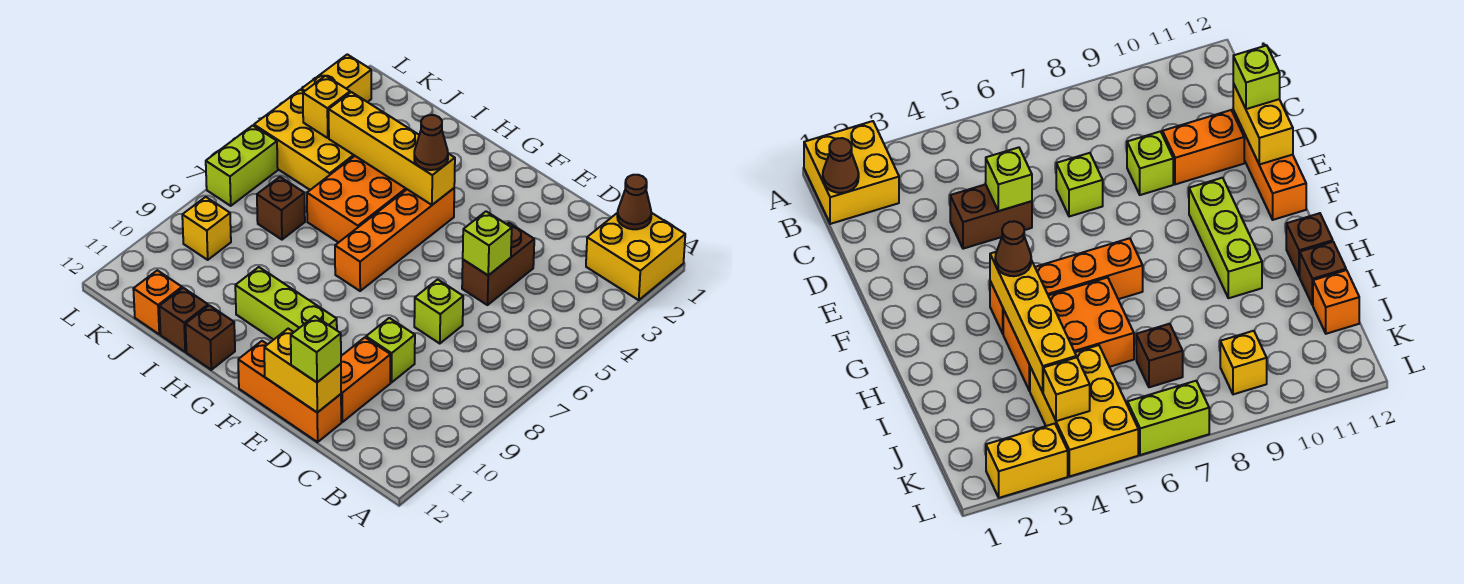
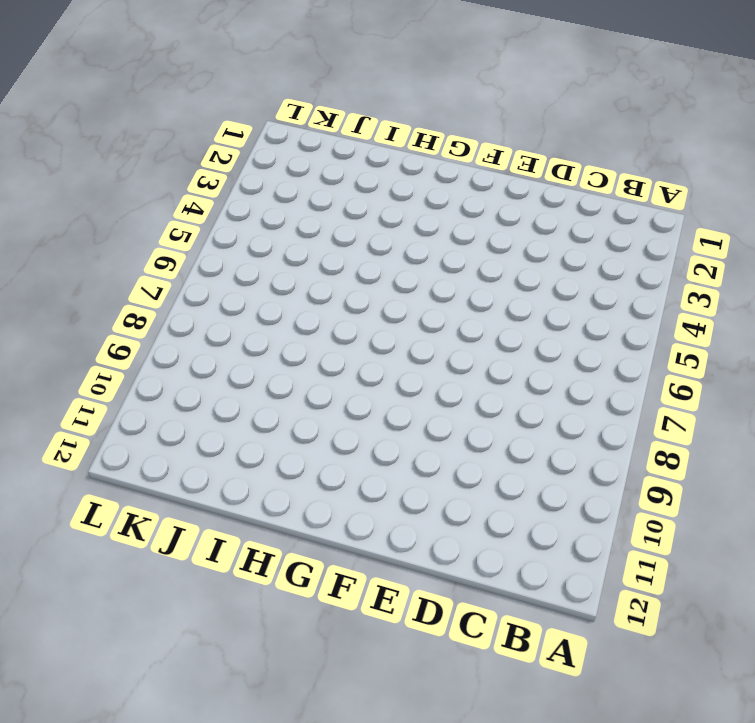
none -> yellow 2x2 brick [586,213,685,300]
none -> brown 1x2 brick [462,223,534,305]
none -> lime 1x1 brick [414,279,463,344]

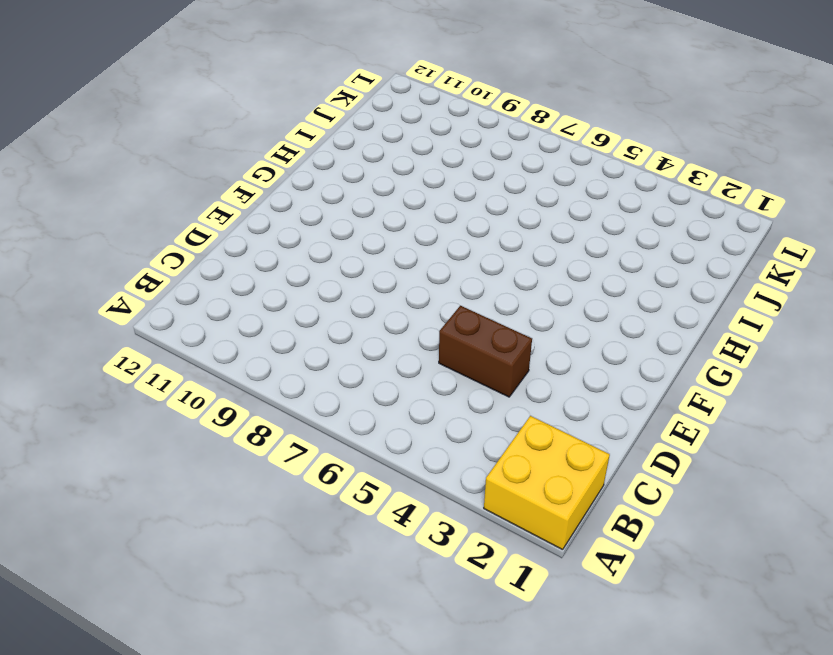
none -> lime 1x1 brick [414,279,463,344]
none -> lime 1x1 brick [366,318,415,383]
none -> orange 1x2 brick [341,338,390,422]

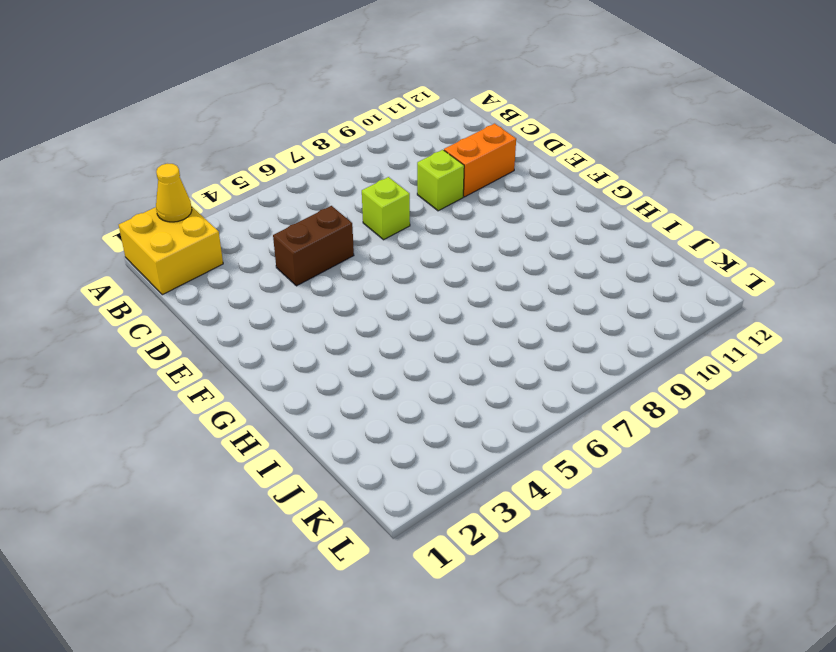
yellow 1x1 cone [156,164,192,222] -> none
none -> orange 1x3 brick [238,341,341,442]
none -> lime 1x3 brick [235,267,337,340]
none -> orange 1x4 brick [335,188,454,291]

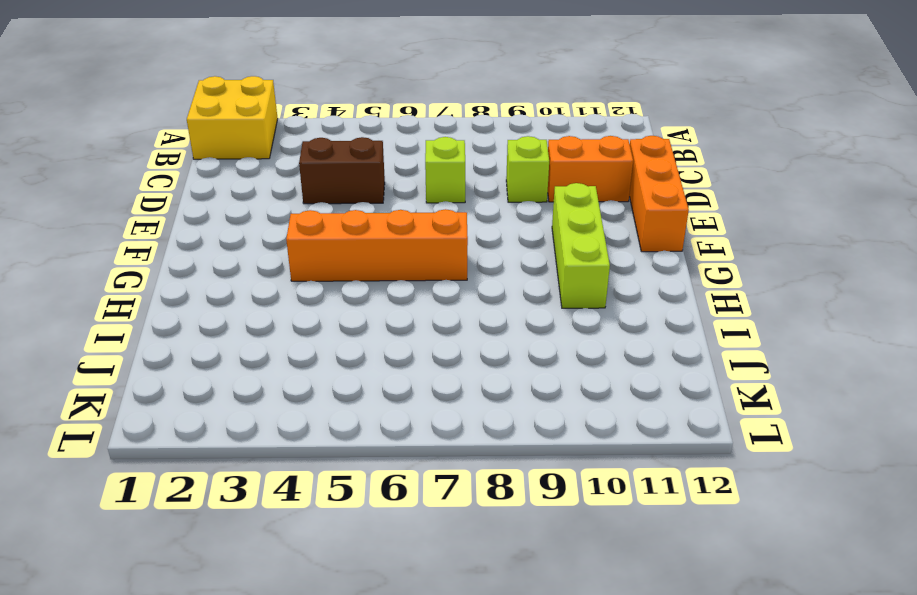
none -> orange 2x3 brick [307,156,407,243]
none -> brown 1x1 brick [185,305,235,370]
none -> brown 1x1 brick [159,288,208,352]

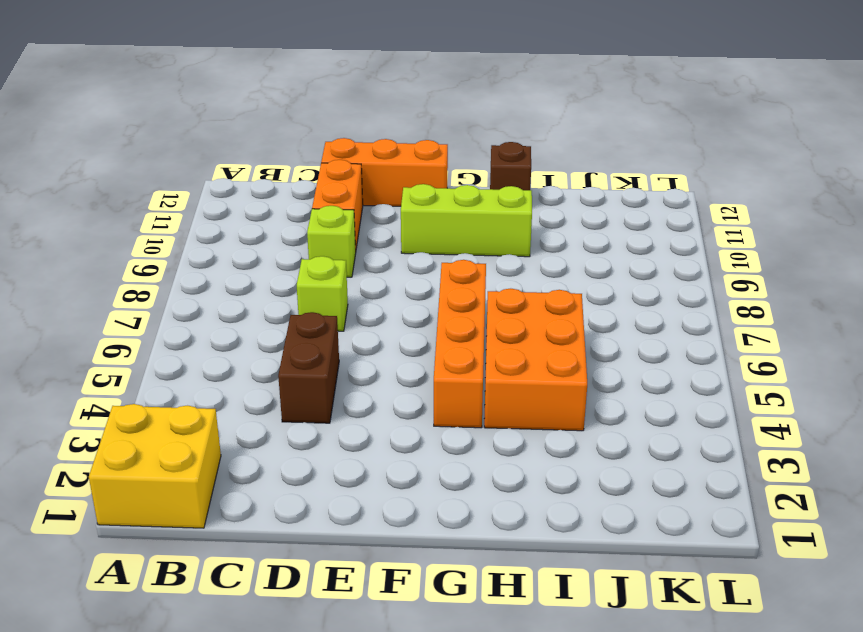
none -> brown 1x1 brick [159,288,208,352]
none -> yellow 2x3 brick [254,90,355,190]
none -> brown 1x1 brick [257,177,305,240]

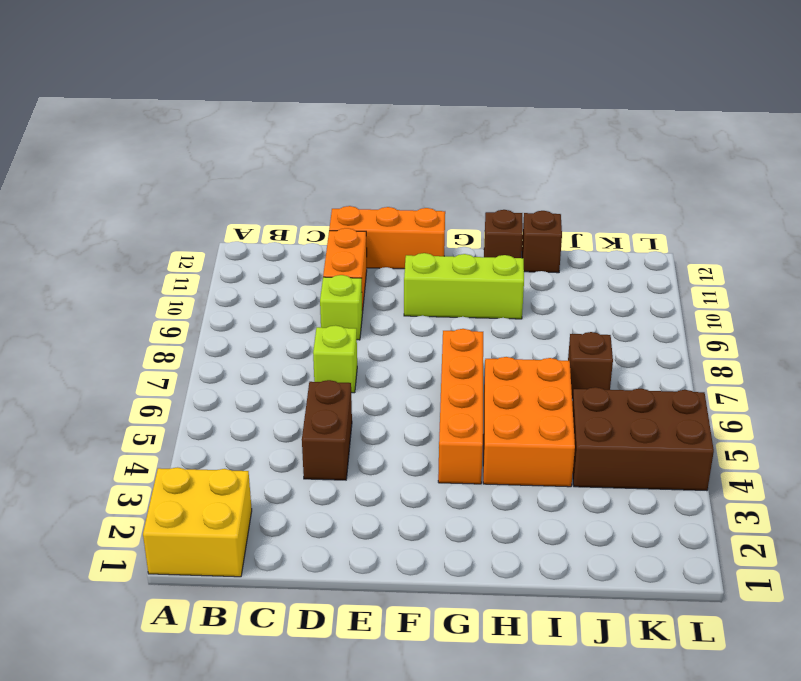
brown 2x3 brick [572,387,714,490] -> yellow 2x3 brick [254,90,355,190]
none -> orange 1x1 brick [133,270,182,334]
none -> yellow 1x1 brick [182,197,231,260]
none -> yellow 1x2 brick [301,54,371,102]

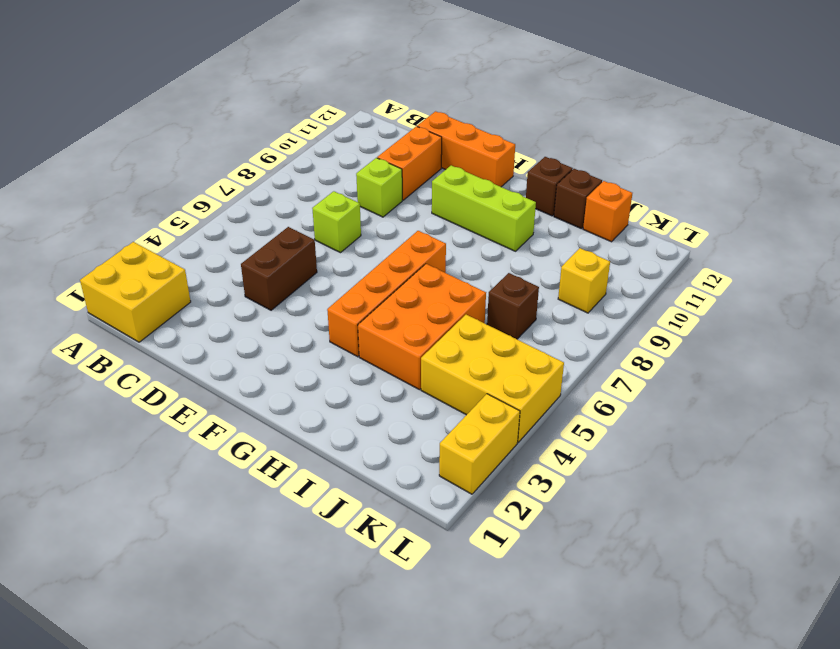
none -> lime 1x2 brick [206,125,278,206]
none -> brown 1x1 cone [617,175,651,229]
none -> lime 1x1 brick [463,211,512,275]

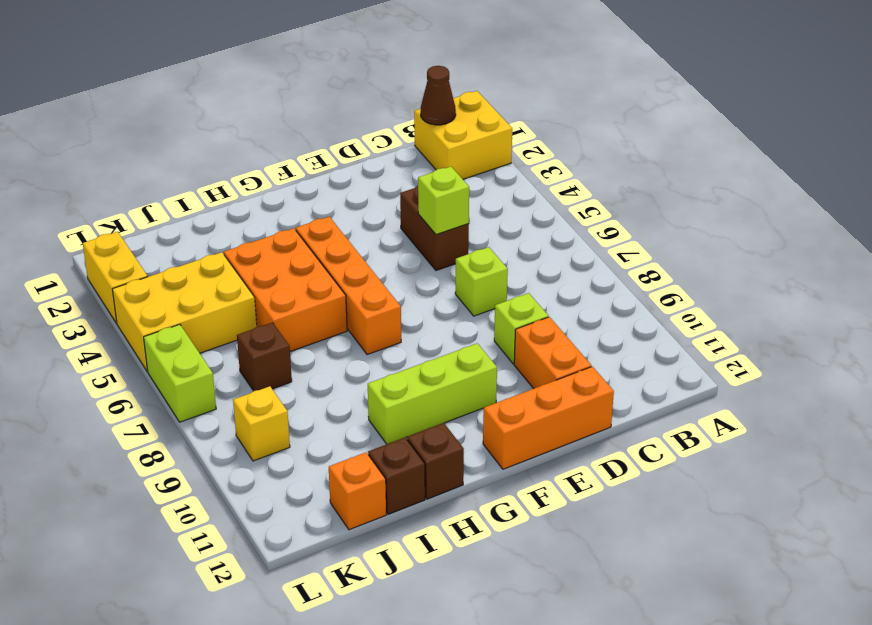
none -> yellow 1x2 brick [264,329,341,413]
none -> yellow 1x4 brick [329,92,455,205]
none -> yellow 1x1 brick [303,76,350,138]

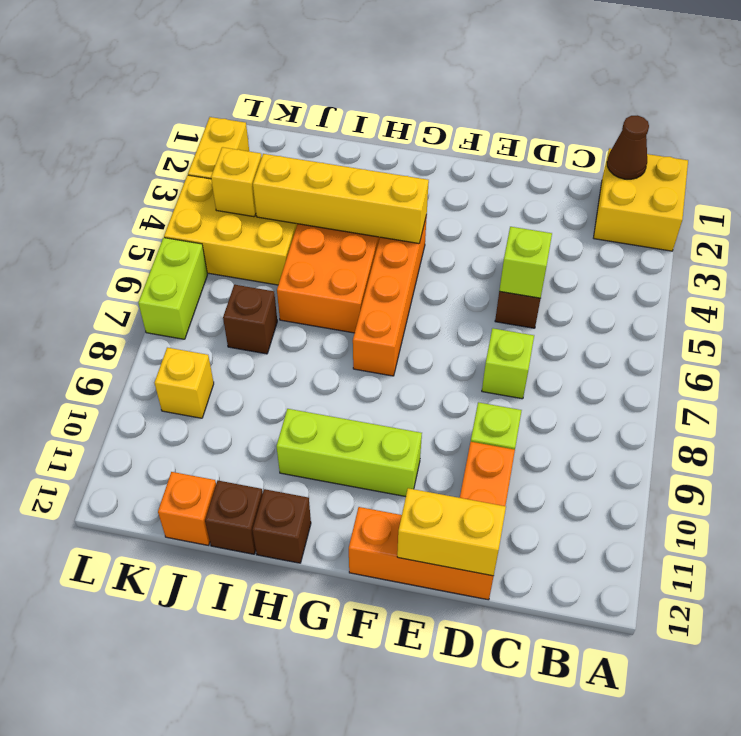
none -> lime 1x1 brick [291,316,341,382]
none -> brown 1x1 cone [414,115,448,170]

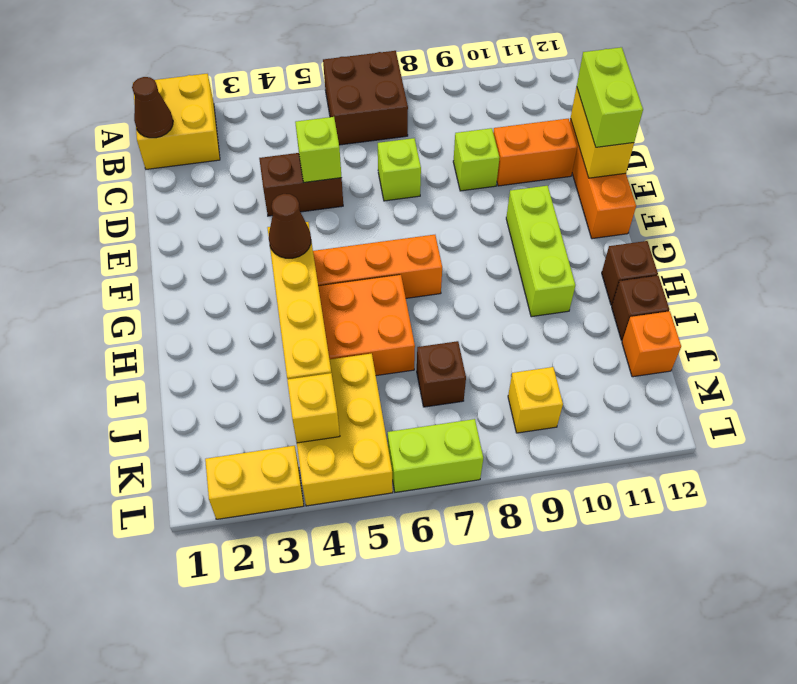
brown 2x2 brick [323,51,408,145] -> none
lime 1x2 brick [577,47,643,147] -> lime 1x1 brick [291,316,341,382]

